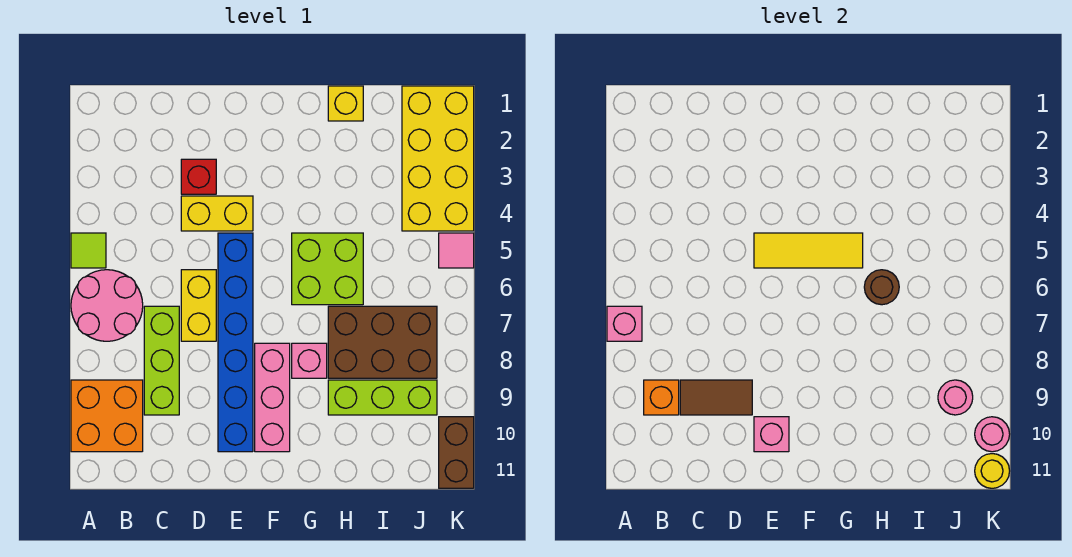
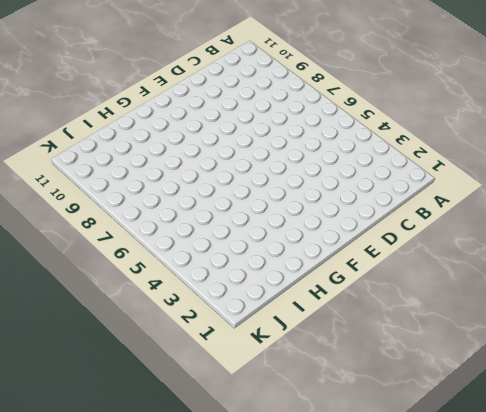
none -> lime 1x1 tile [71,233,106,268]
none -> pink 2x2 round brick [71,270,143,341]
none -> orange 2x2 brick [71,380,143,452]

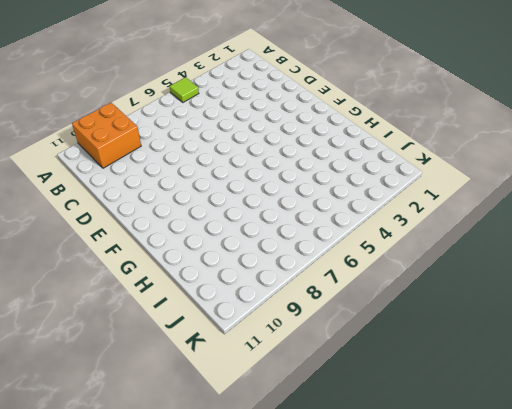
none -> pink 2x2 round brick [71,270,143,341]
none -> lime 1x3 brick [144,306,179,415]
none -> red 1x1 brick [181,159,216,194]

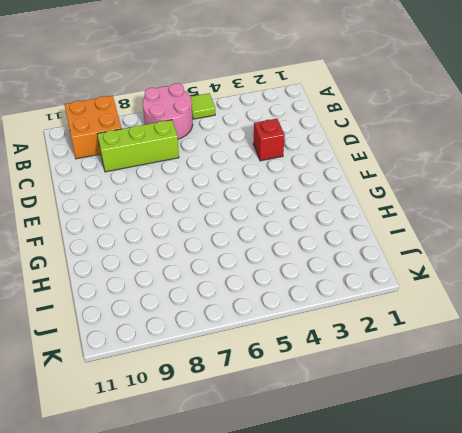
none -> yellow 1x2 brick [181,196,253,231]
none -> yellow 1x2 brick [181,270,216,341]
none -> blue 1x6 brick [218,233,253,452]

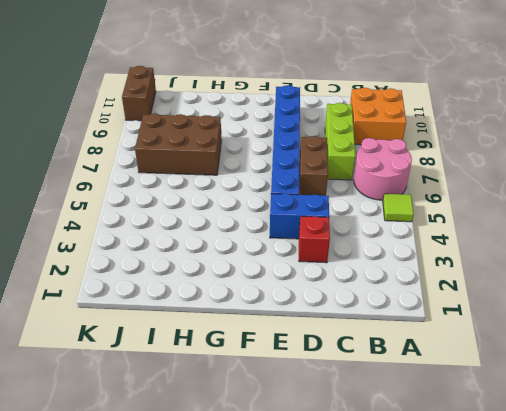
blue 1x2 brick [270,194,329,239] -> yellow 1x2 brick [181,196,253,231]
brown 1x2 brick [299,136,328,196] -> yellow 1x2 brick [181,270,216,341]
none -> pink 1x3 brick [255,343,290,452]
none -> lime 2x2 brick [292,233,363,305]
none -> pink 1x1 brick [292,343,327,378]

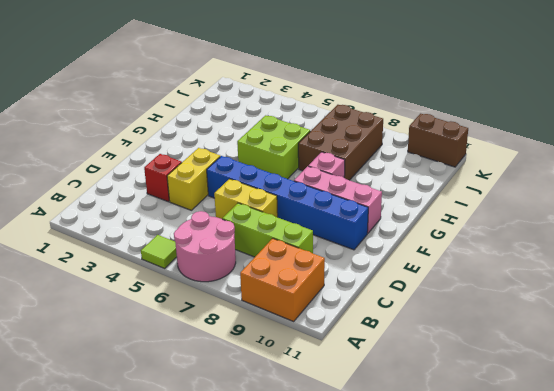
none -> yellow 1x1 brick [328,86,363,121]
none -> lime 1x3 brick [328,380,437,415]
none -> yellow 2x4 brick [402,86,474,231]

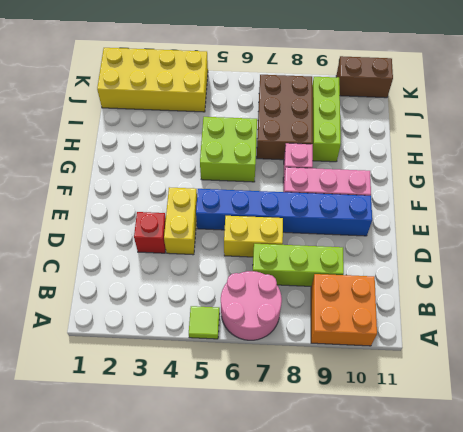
none -> yellow 1x1 brick [328,86,363,121]
none -> pink 1x1 tile [439,233,474,268]
none -> pink 1x1 brick [607,306,642,341]

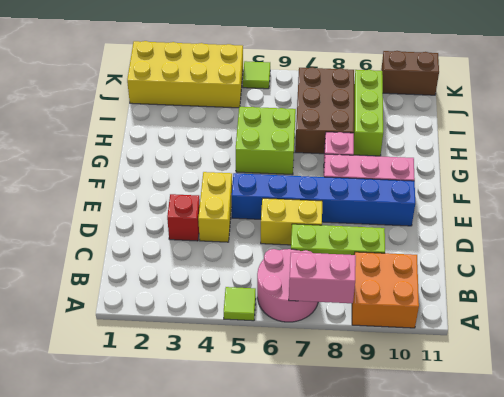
pink 1x2 brick [289,252,356,303] -> pink 1x1 brick [607,306,642,341]
lime 1x1 tile [243,61,270,89] -> pink 1x1 tile [439,233,474,268]
none -> yellow 1x1 brick [328,86,363,121]
none -> orange 1x1 brick [644,380,679,415]
none -> brown 1x2 tile [680,380,752,415]

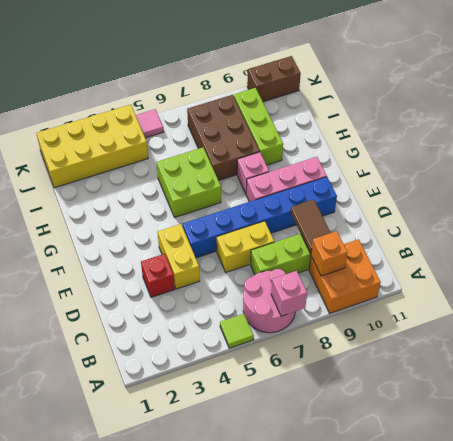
none -> yellow 1x1 brick [328,86,363,121]
none -> yellow 1x3 tile [754,233,863,268]
none -> pink 1x1 brick [754,417,789,452]

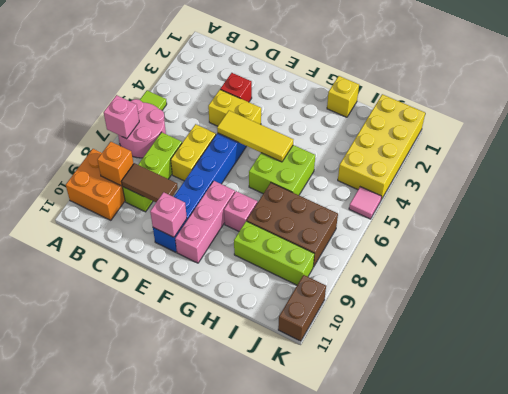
none -> brown 1x1 round brick [864,270,899,305]
none -> pink 1x1 round brick [938,380,973,415]
none -> pink 1x1 round brick [975,417,1010,452]

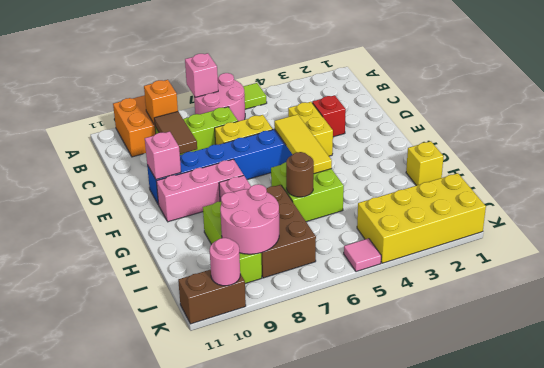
pink 2x2 round brick [220,184,279,254] -> pink 1x1 round brick [938,380,973,415]
none -> yellow 1x1 round brick [975,454,1010,488]

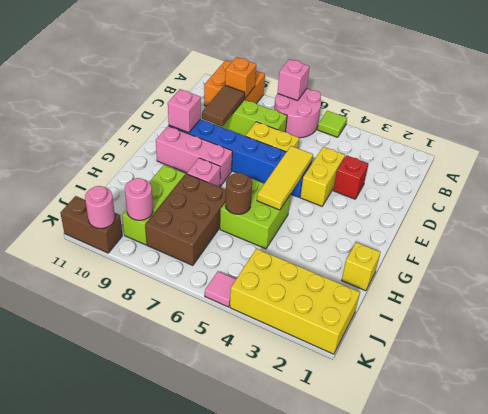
none -> yellow 1x1 round brick [975,454,1010,488]

